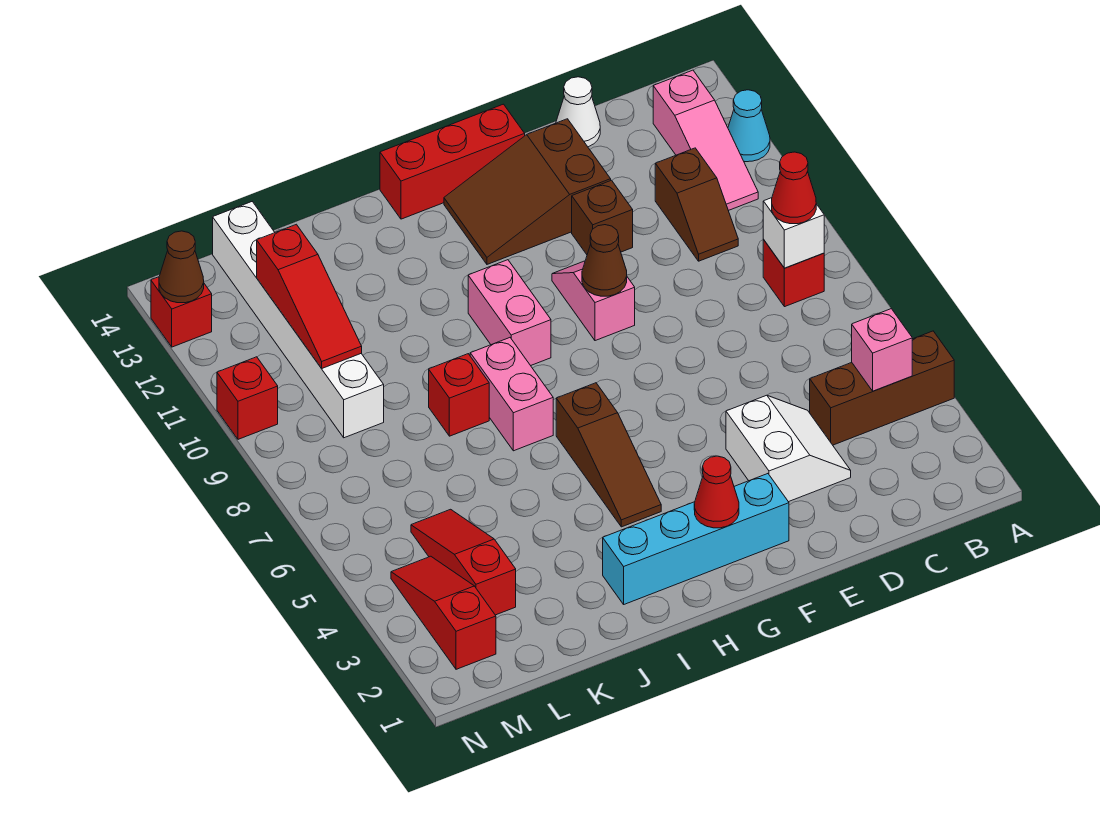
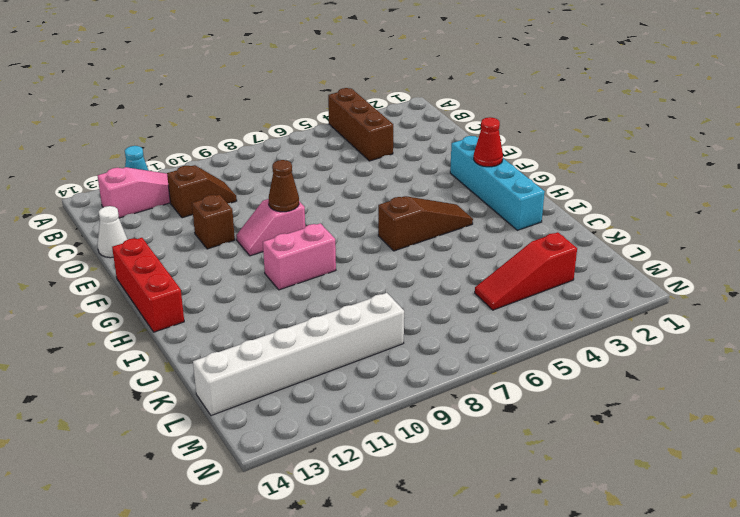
none -> red 1x1 brick [763,239,824,307]
none -> white 2x2 slope [726,395,851,502]
none -> brown 2x3 slope [444,119,611,264]

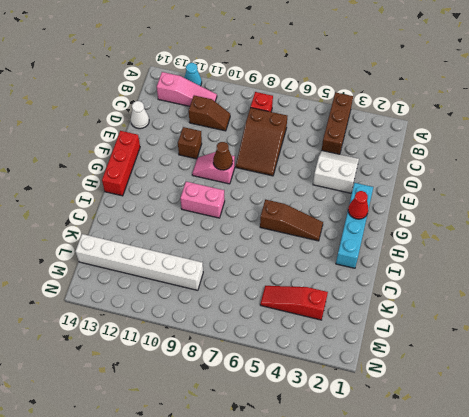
brown 2x3 slope [236,108,287,176] -> brown 2x3 slope moved to [444,119,611,264]
none -> pink 1x2 brick [470,338,553,451]
none -> red 1x1 brick [429,354,489,436]
none -> red 1x3 slope [391,556,496,669]

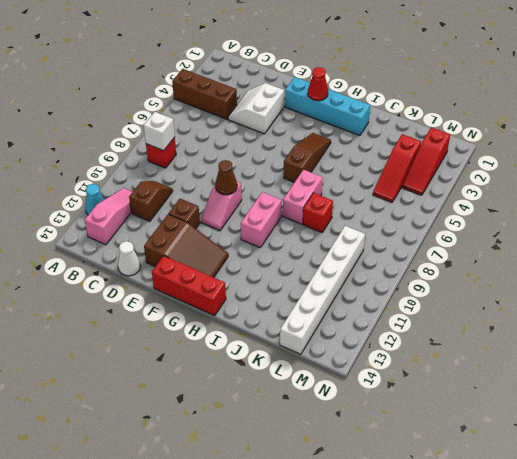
none -> red 1x1 brick [217,357,278,439]
none -> red 1x1 brick [151,277,212,347]
none -> pink 1x1 brick [852,309,912,391]

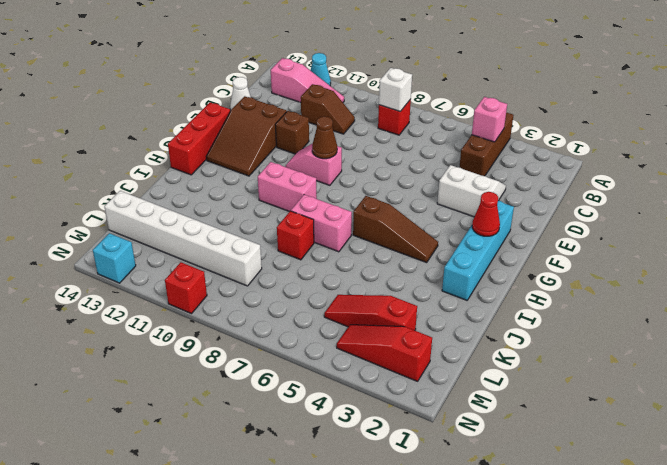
cyan 1x1 brick [93,233,136,283] -> red 1x1 brick [151,277,212,347]
none -> red 1x3 slope [257,224,362,368]
none -> brown 1x1 cone [159,231,204,303]
none -> red 1x1 cone [772,152,816,224]

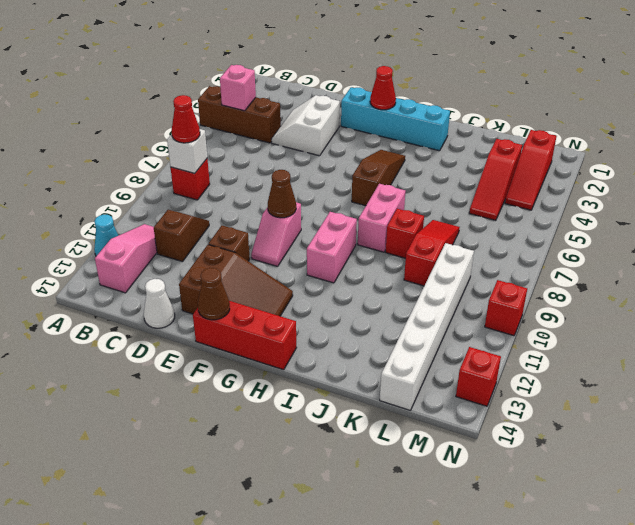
brown 1x1 cone [198,268,230,320] -> brown 1x1 cone moved to [159,231,204,303]
red 1x3 slope [404,220,460,286] -> red 1x3 slope moved to [257,224,362,368]

